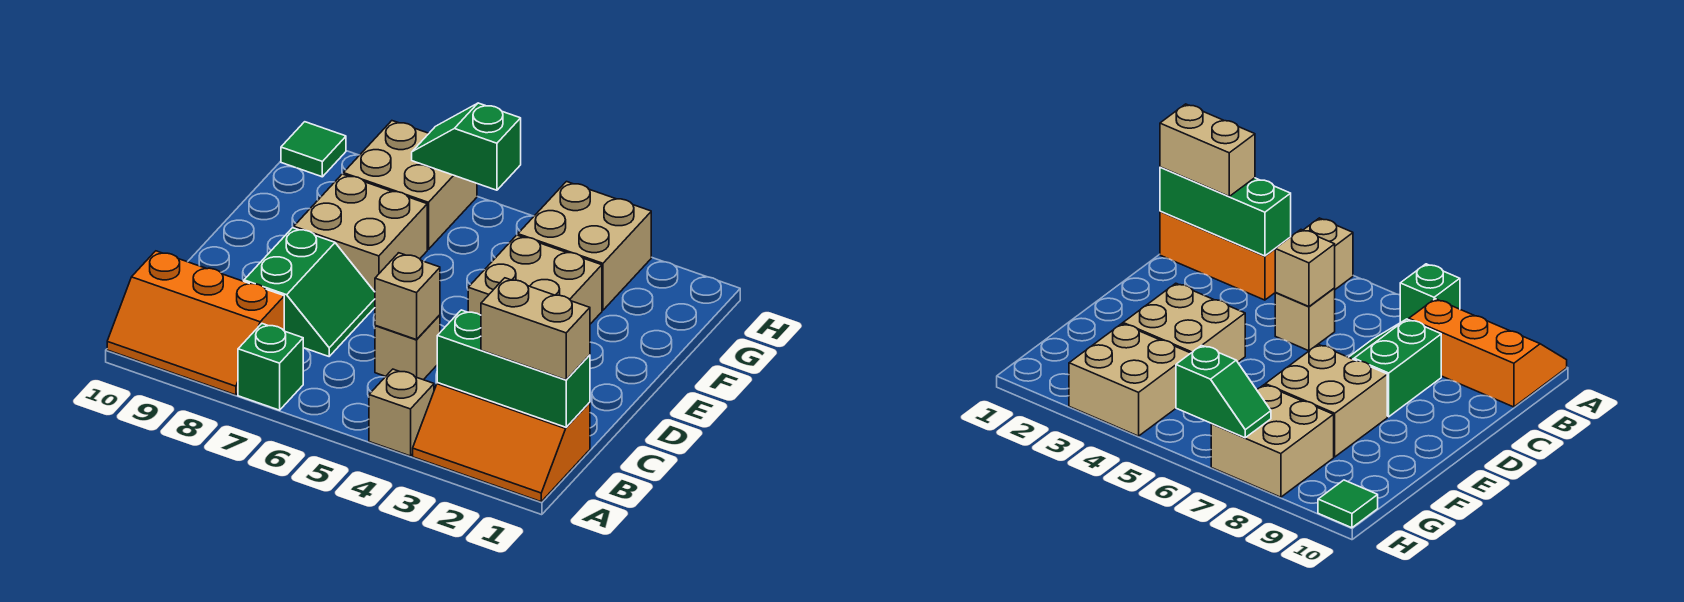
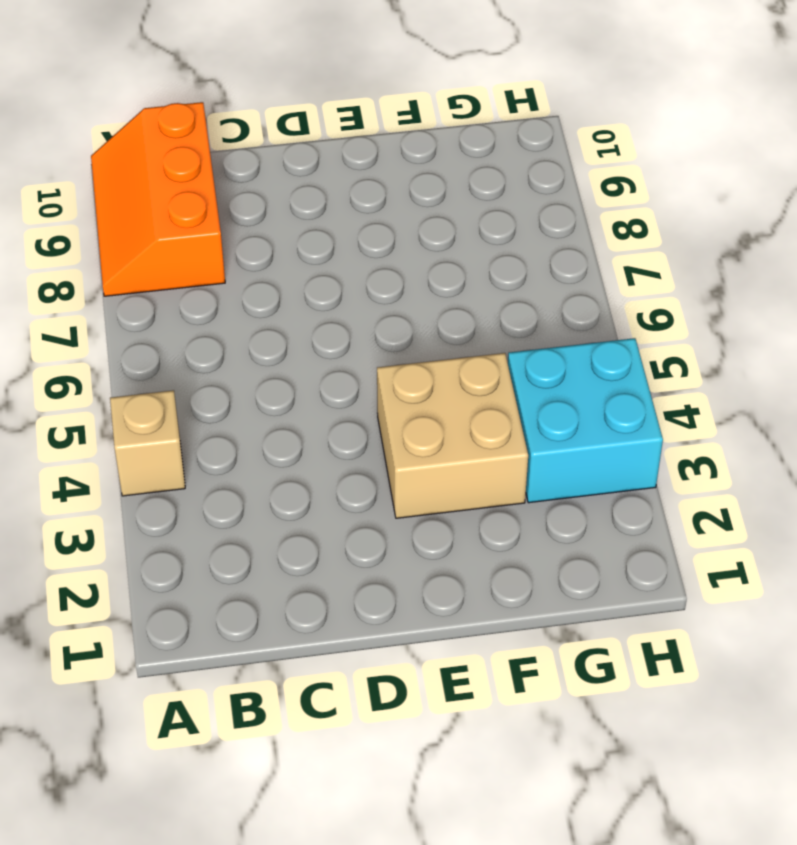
cyan 2x2 brick [508,338,663,503] -> tan 2x2 brick [518,182,651,310]
none -> orange 2x3 slope [413,383,590,502]
none -> green 1x1 brick [238,324,303,410]
none -> tan 1x1 brick [375,315,440,380]

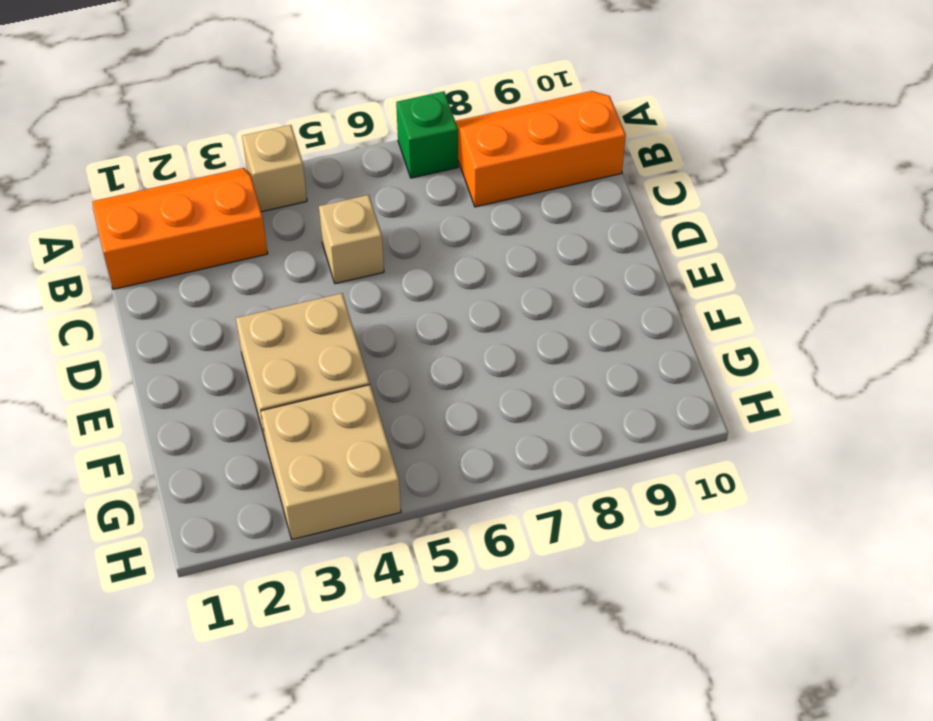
none -> green 2x2 slope [244,228,375,356]
none -> tan 2x2 brick [294,174,427,292]
none -> tan 2x2 brick [343,121,477,249]

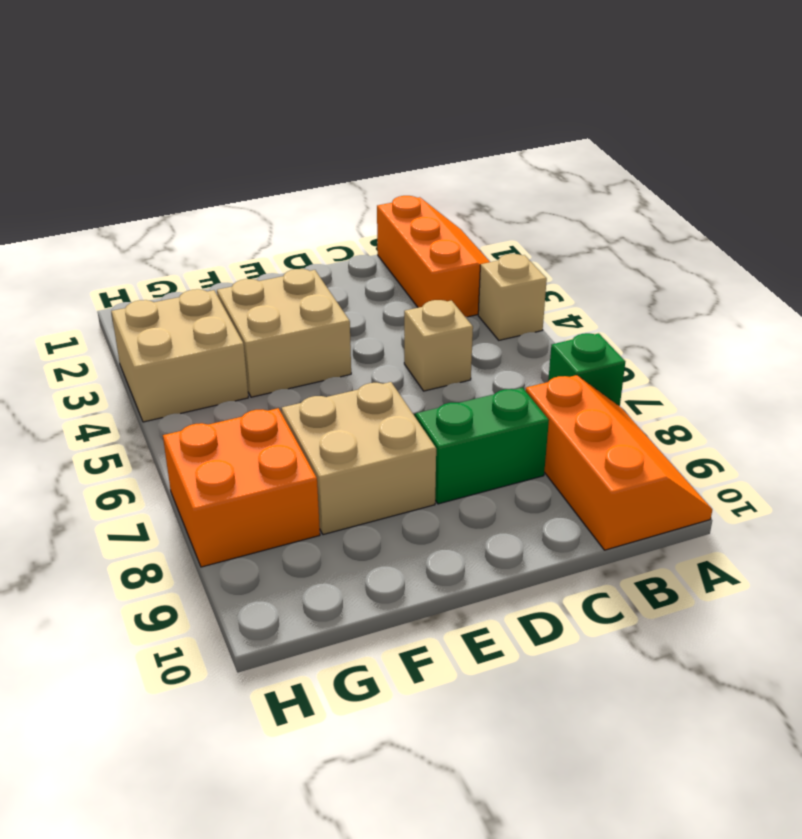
orange 2x2 brick [163,408,320,567] -> tan 2x2 brick [343,121,477,249]
none -> green 1x1 tile [281,122,346,177]
none -> green 1x3 brick [437,310,590,427]
none -> tan 1x1 brick [375,253,440,340]

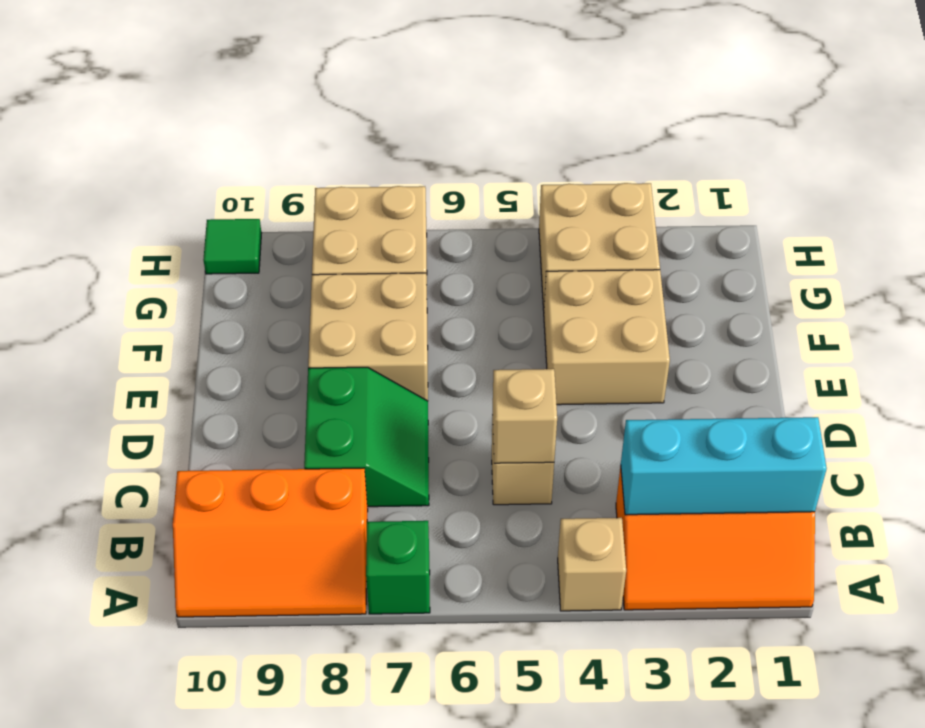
cyan 1x3 brick [621,417,827,515] -> green 1x3 brick [437,310,590,427]
none -> green 1x2 slope [412,103,521,190]
none -> tan 1x2 brick [481,278,590,380]

